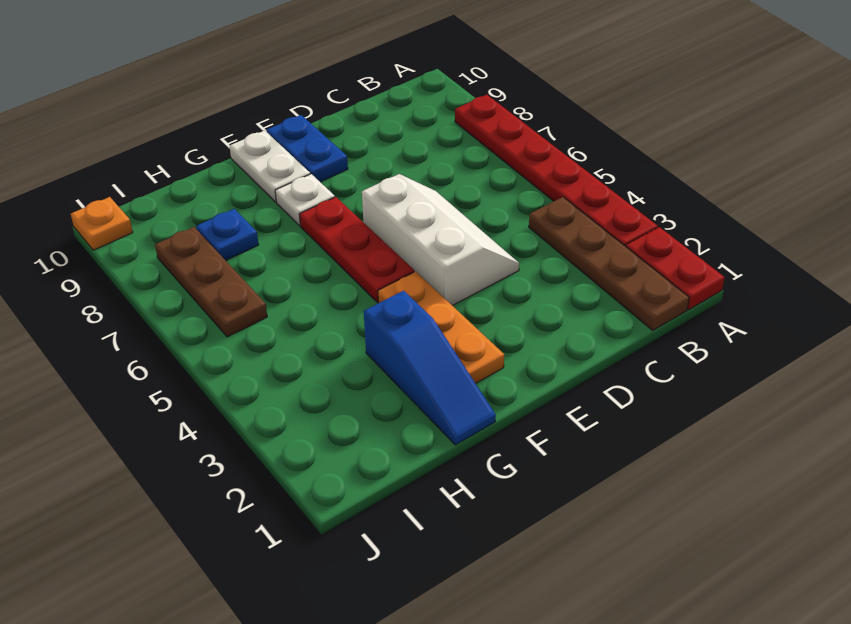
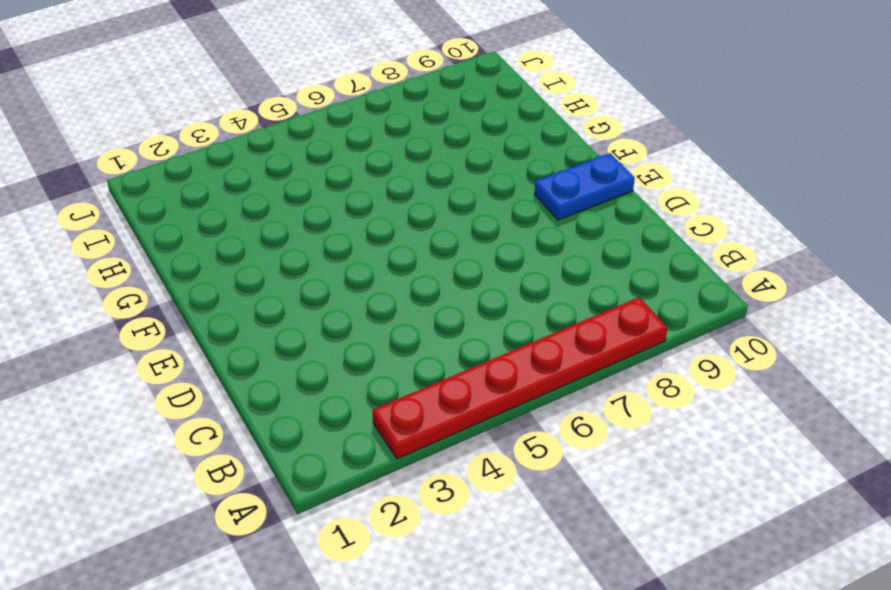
none -> red 1x2 plate [626,227,725,310]
none -> brown 1x4 plate [529,197,689,330]
none -> white 2x3 slope [362,174,519,306]

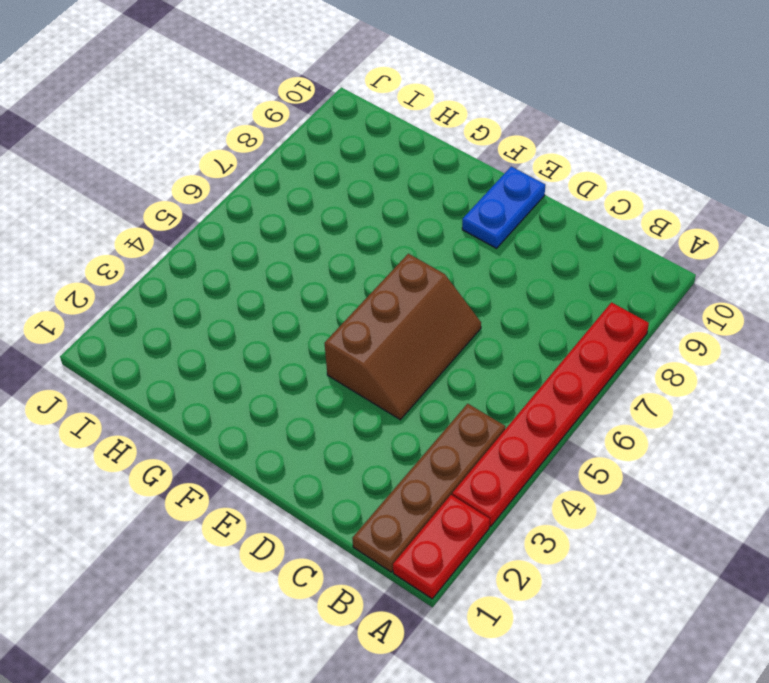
brown 2x3 slope [325,254,481,420] -> white 2x3 slope [362,174,519,306]
none -> orange 1x3 plate [378,272,504,383]
none -> red 1x3 plate [299,197,414,302]
none -> white 1x1 plate [275,174,335,226]

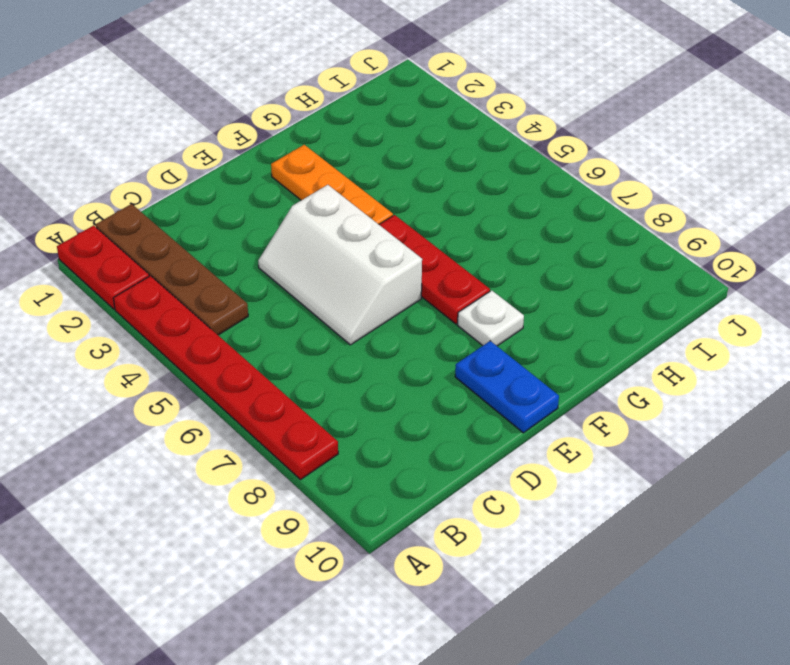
none -> white 1x2 plate [230,130,310,202]
none -> blue 1x3 slope [364,291,496,445]
none -> blue 1x1 plate [196,209,259,260]

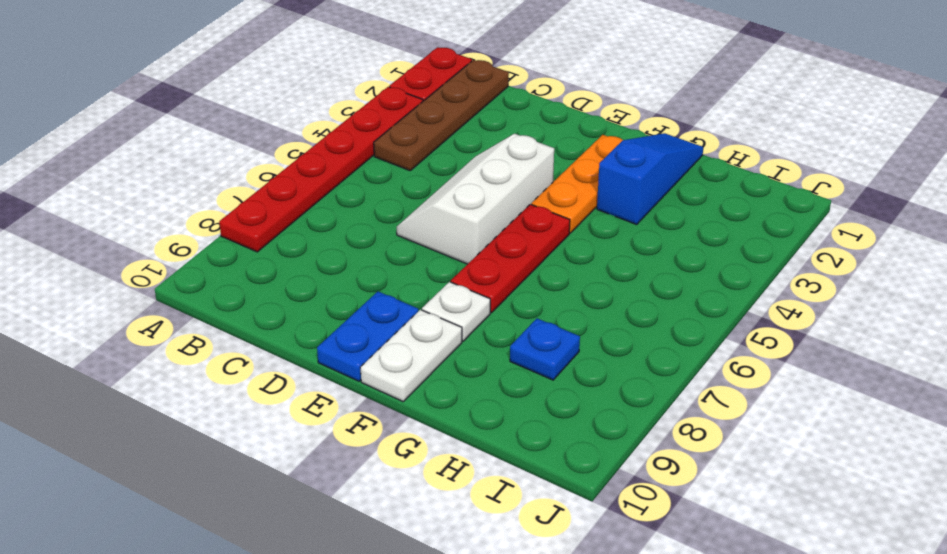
none -> brown 1x3 plate [155,227,267,337]
none -> orange 1x1 plate [71,197,133,250]

